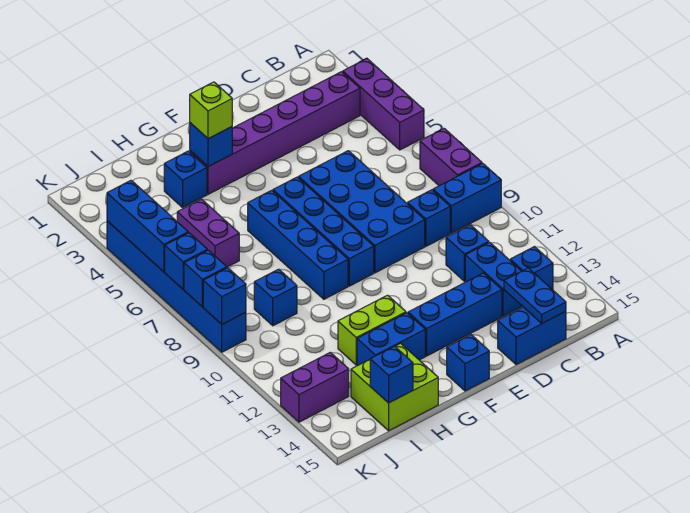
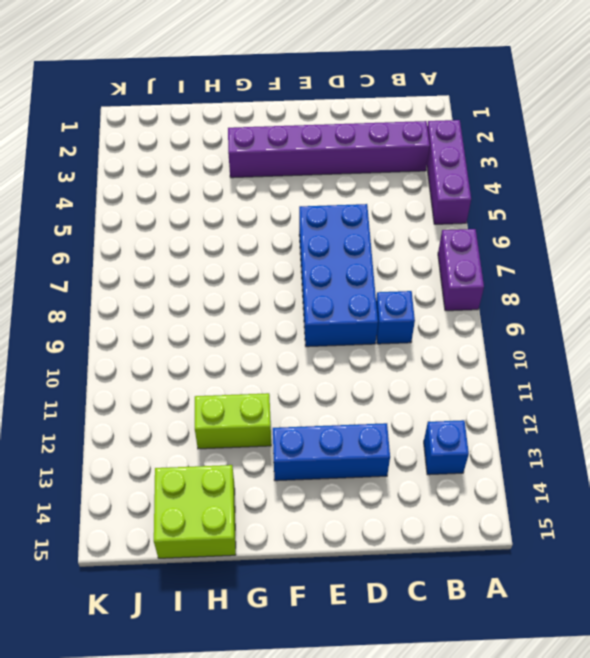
none -> blue 1x2 brick [433,163,501,233]
none -> blue 1x1 brick [446,225,489,281]
none -> blue 1x2 brick [465,242,523,316]
none -> blue 1x2 brick [498,307,566,365]

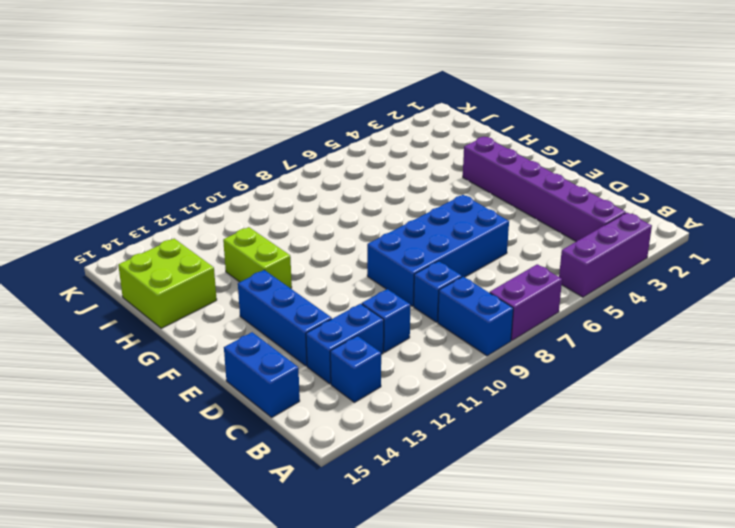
none -> blue 1x4 brick [273,177,374,286]
none -> blue 1x1 brick [447,335,489,391]
none -> blue 1x4 brick [248,190,348,299]
none -> blue 1x2 brick [357,313,425,366]

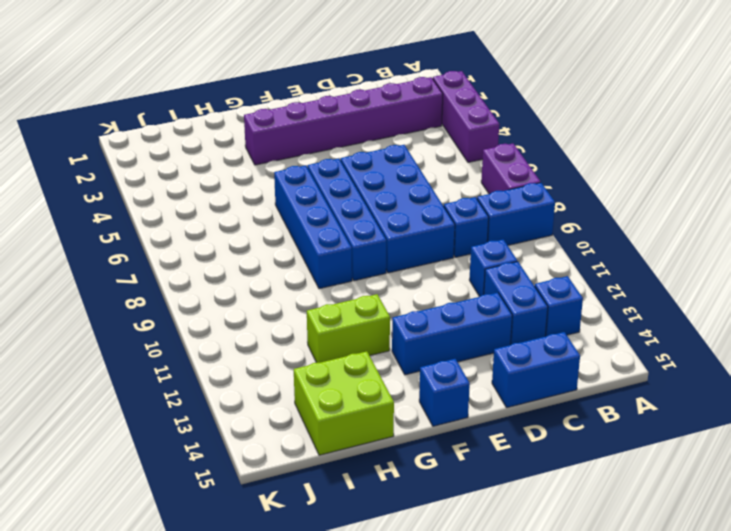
none -> blue 1x2 brick [357,313,425,366]
none -> blue 1x1 brick [164,151,207,207]
none -> purple 1x2 brick [177,199,239,267]
none -> blue 1x1 brick [254,269,297,326]

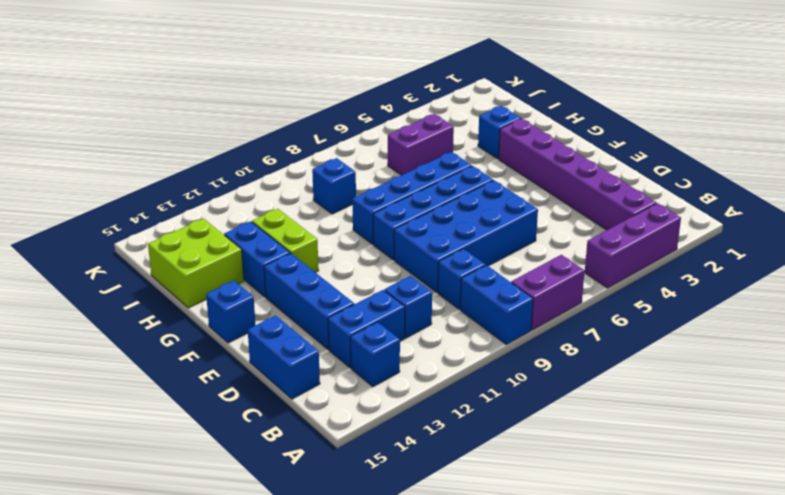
none -> purple 1x2 brick [281,352,349,422]
none -> blue 1x6 brick [107,221,246,352]
none -> blue 1x2 plate [504,268,566,323]
none -> blue 1x1 brick [190,123,232,167]

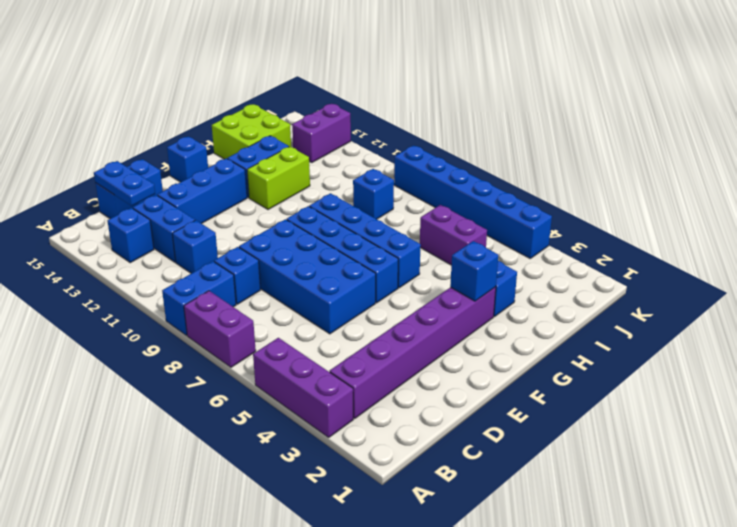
none -> blue 1x1 brick [370,346,413,403]
none -> blue 1x3 brick [107,180,188,272]
none -> blue 1x1 brick [165,233,207,289]
none -> blue 1x1 brick [184,250,227,307]

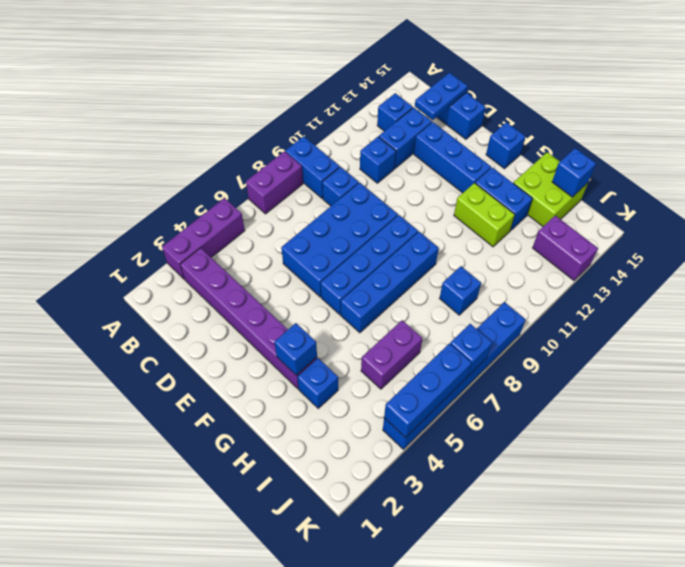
none -> blue 1x1 brick [184,250,227,307]
none -> blue 1x1 brick [203,268,246,324]
none -> lime 1x1 brick [190,82,232,139]

